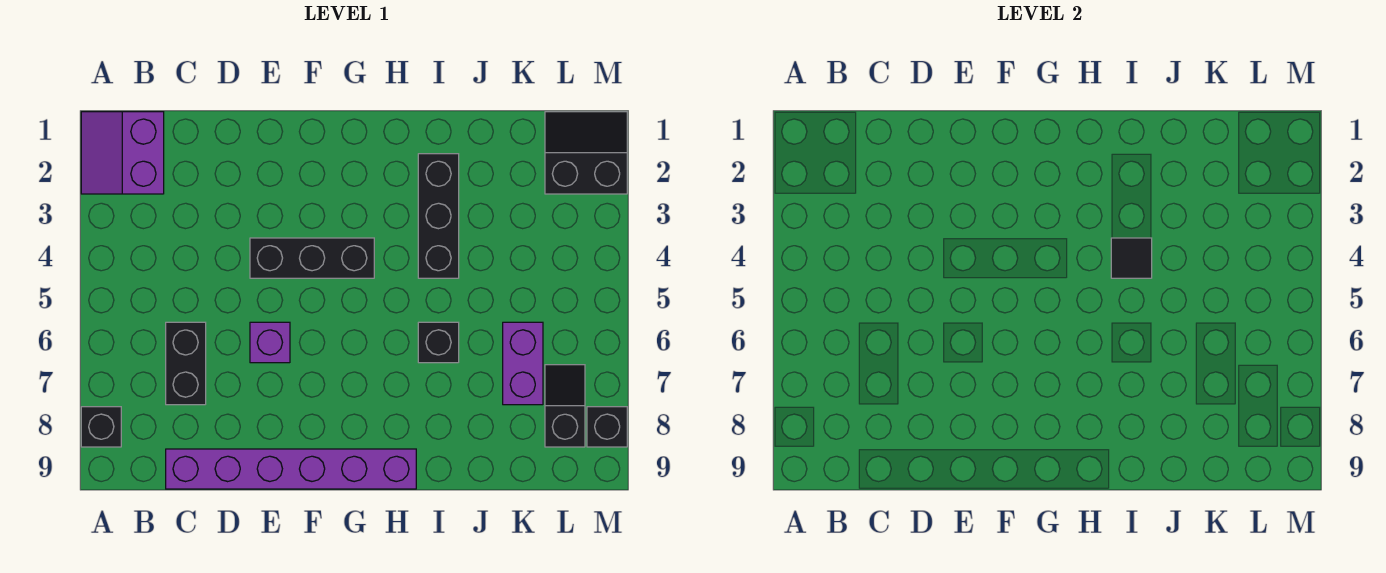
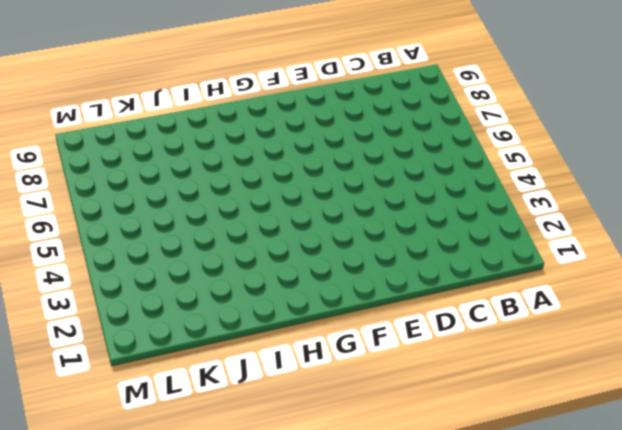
none -> purple 2x2 slope [81,112,164,194]
none -> black 1x1 brick [81,407,121,447]
none -> black 1x2 brick [166,322,206,405]

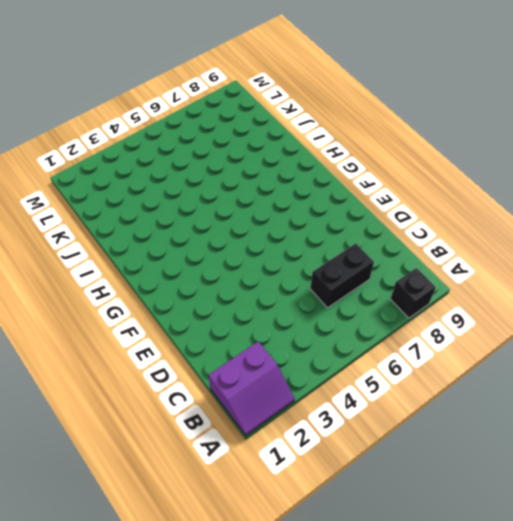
none -> purple 1x6 brick [166,449,416,489]
none -> black 1x3 brick [250,238,374,278]
none -> purple 1x1 brick [250,322,290,363]

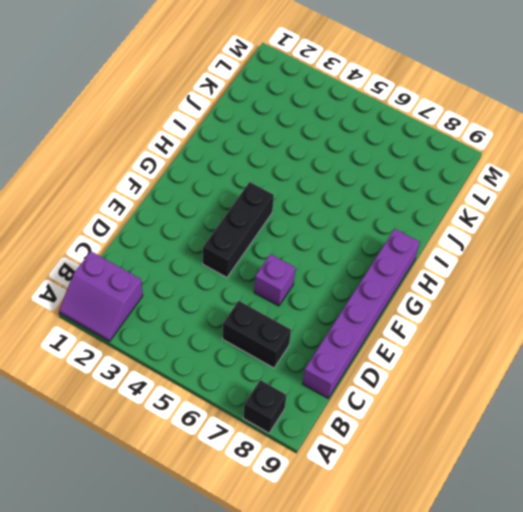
none -> black 1x3 brick [418,154,459,278]
none -> black 1x1 brick [418,322,459,363]
none -> purple 1x2 brick [503,322,543,405]

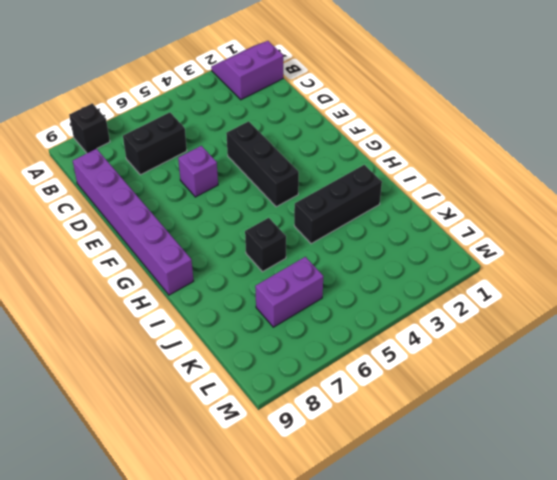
none -> black 2x2 slope [545,112,627,194]
none -> black 1x2 slope [545,365,585,447]
none -> black 1x1 brick [587,407,627,447]

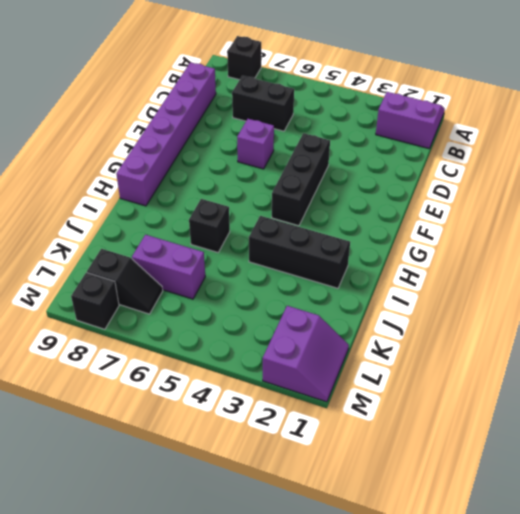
purple 2x2 slope [263,306,349,402] -> black 2x2 slope [545,112,627,194]
none -> black 1x1 tile [1111,238,1152,278]

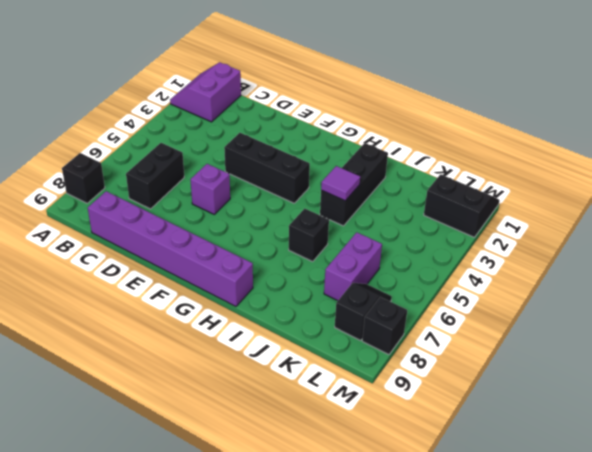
purple 1x1 tile [321,166,360,201] -> black 1x1 tile [1111,238,1152,278]

